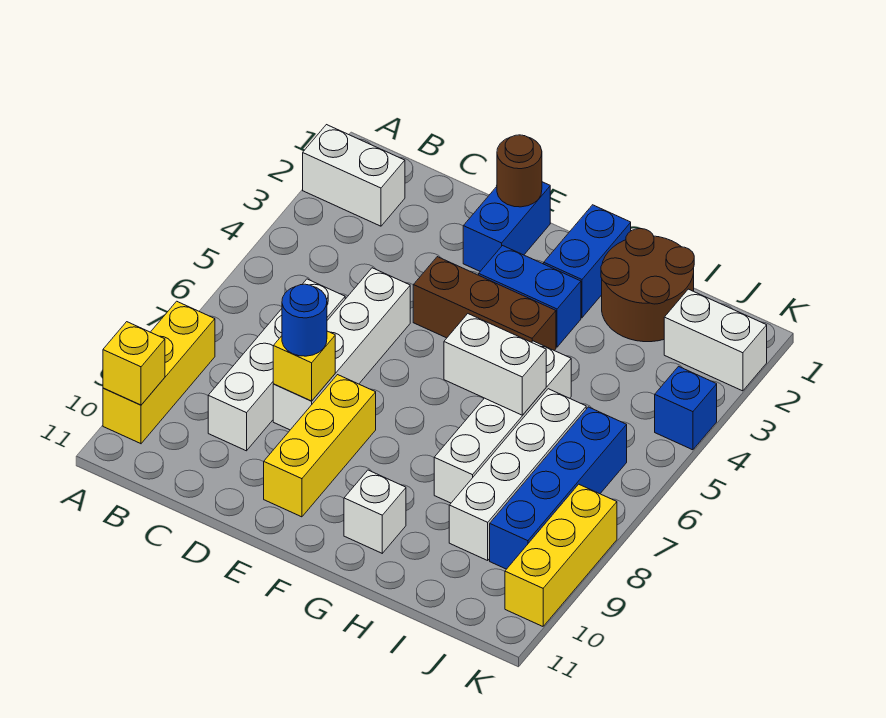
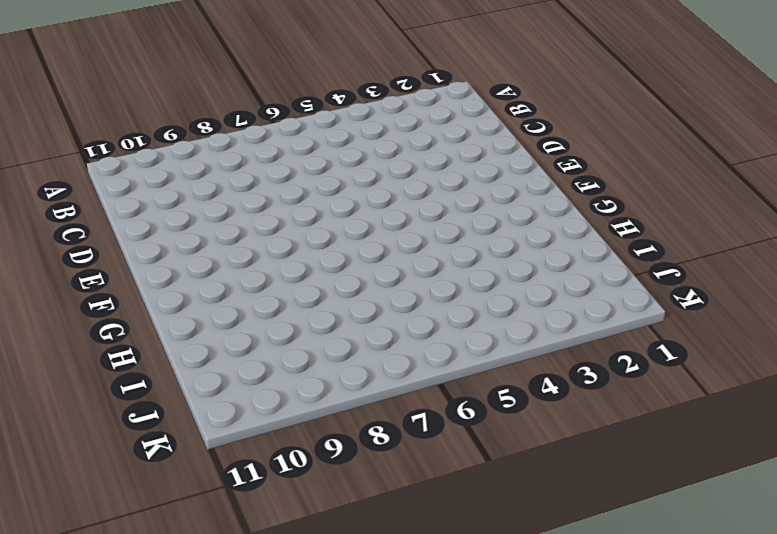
none -> white 1x2 brick [303,125,405,226]
none -> yellow 1x3 brick [103,301,215,444]
none -> white 1x4 brick [208,279,345,451]

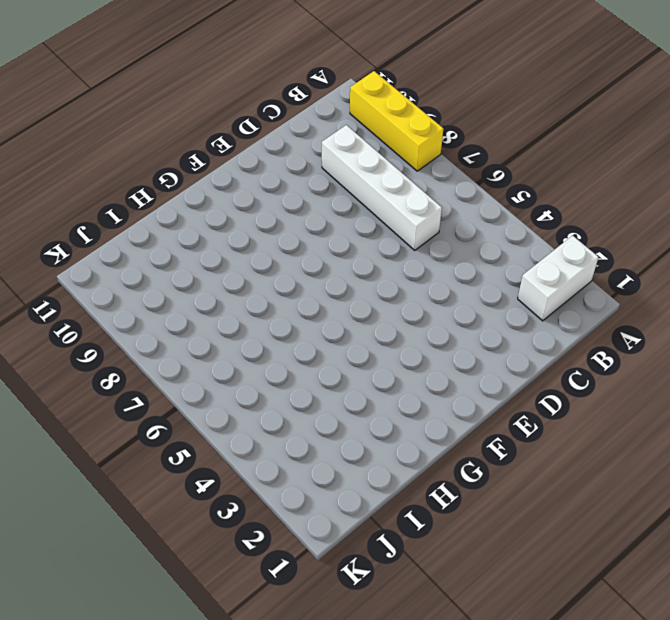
none -> white 1x4 brick [273,268,410,430]
none -> blue 1x2 brick [463,182,550,271]
none -> brown 1x3 brick [413,257,556,351]

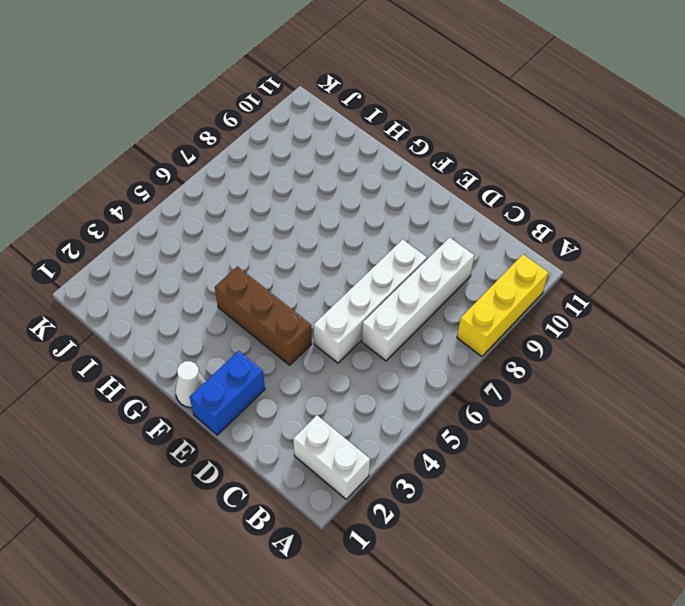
white 1x1 cone [175,361,206,408] -> none
none -> yellow 1x3 brick [264,375,376,517]
none -> blue 1x2 brick [479,246,581,347]
none -> blue 1x2 brick [544,205,631,318]

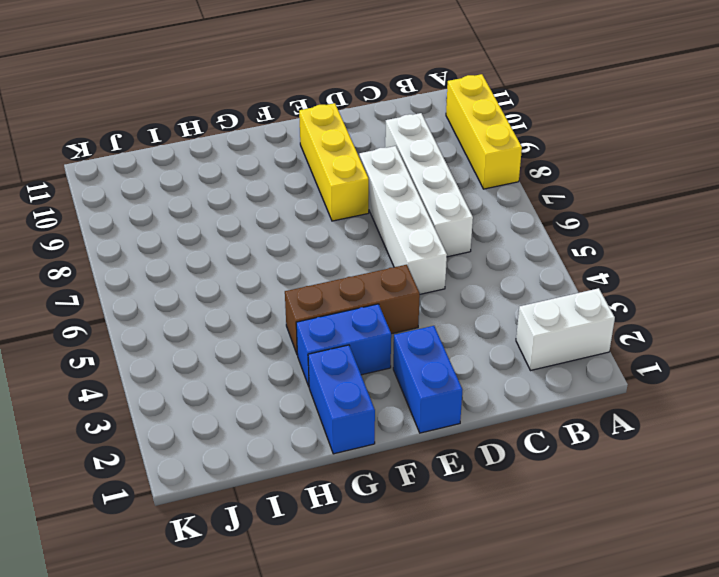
none -> white 1x1 brick [344,470,406,553]
none -> brown 2x2 round brick [601,229,694,342]
none -> white 1x4 brick [434,341,571,503]

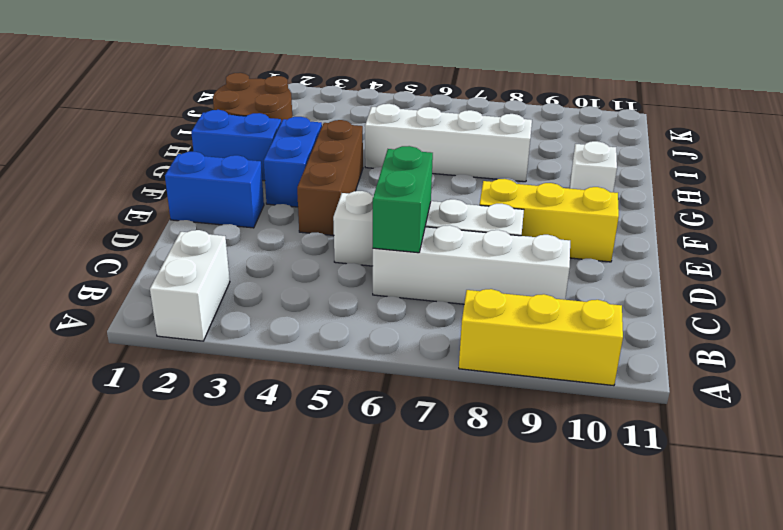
green 1x2 brick [373,146,433,253] -> none
none -> white 1x4 brick [449,389,586,560]
none -> white 1x2 brick [664,289,767,391]
none -> blue 1x4 brick [490,407,627,569]

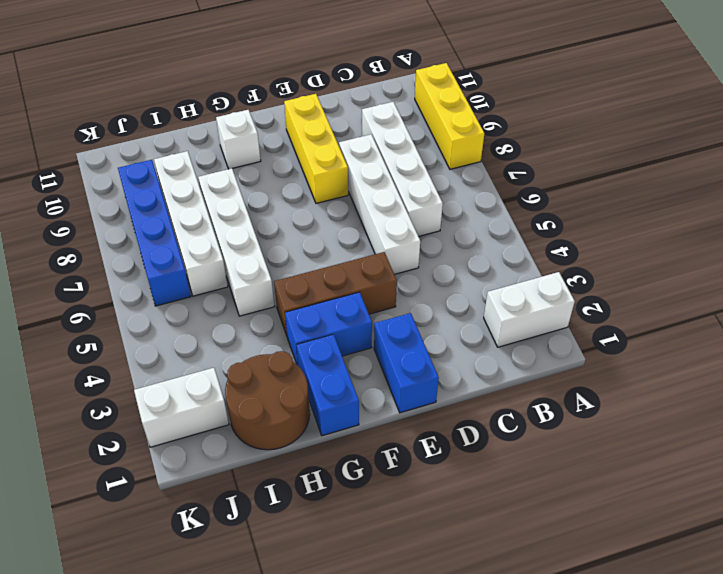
none -> blue 1x1 brick [655,366,717,450]
none -> yellow 1x3 brick [505,484,617,626]
none -> yellow 1x1 brick [103,322,165,405]

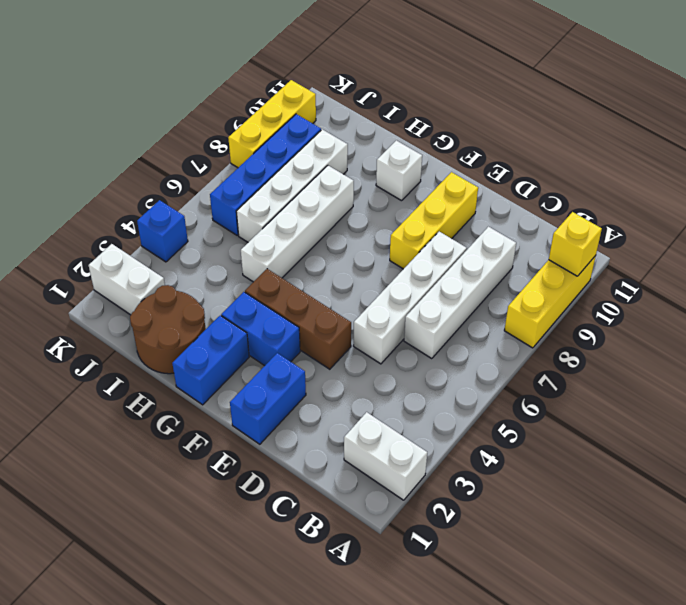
none -> yellow 1x1 brick [273,331,335,401]
none -> brown 1x1 round brick [497,135,542,207]
none -> white 1x2 brick [444,314,546,415]

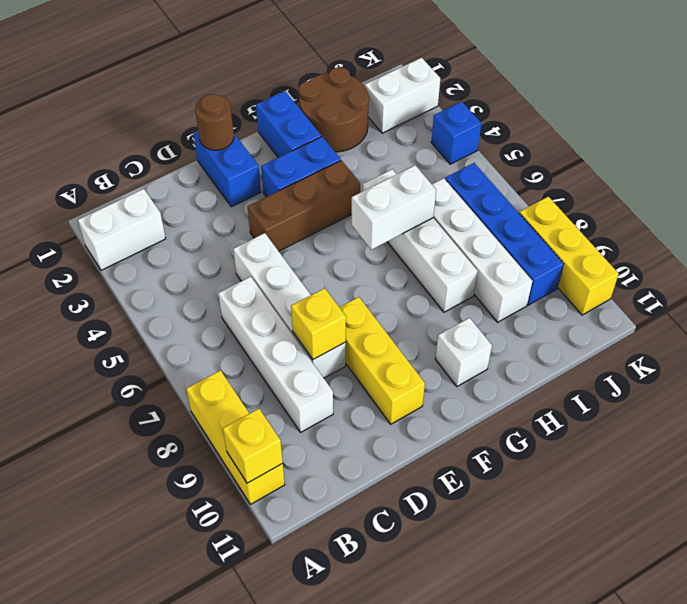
none -> blue 1x1 round brick [282,284,327,356]

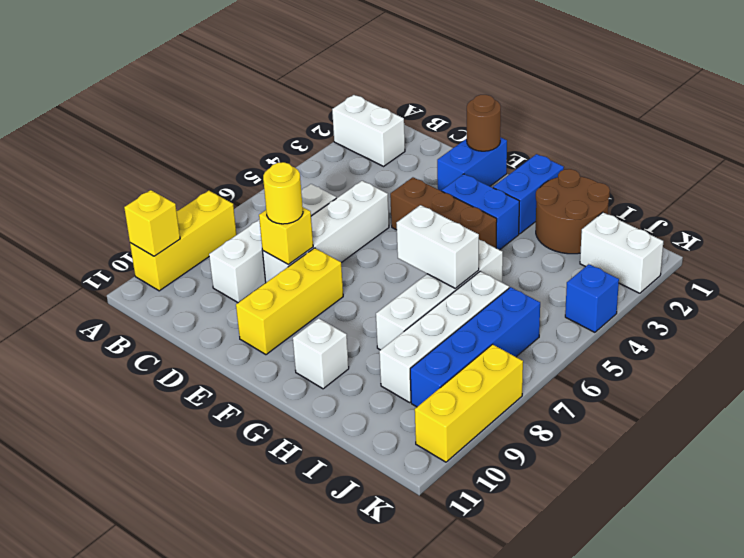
yellow 1x1 round brick [263,162,303,224] -> blue 1x1 round brick [282,284,327,356]

